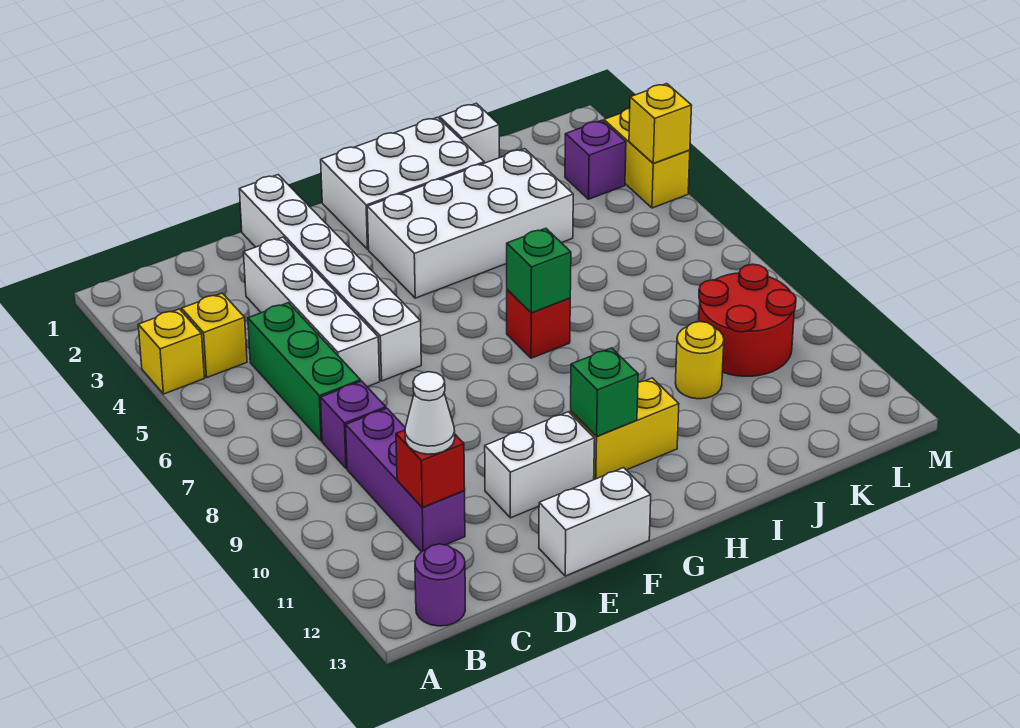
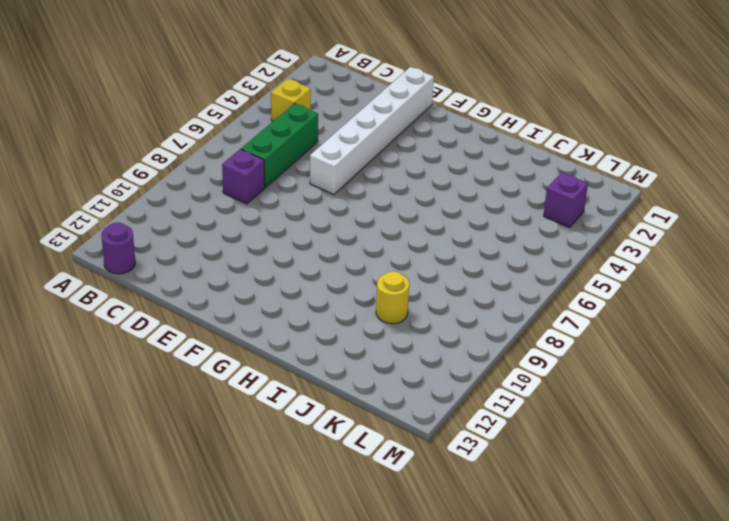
none -> yellow 1x1 brick [138,309,204,394]
none -> purple 1x3 brick [346,408,465,552]
none -> white 1x4 brick [244,237,380,387]

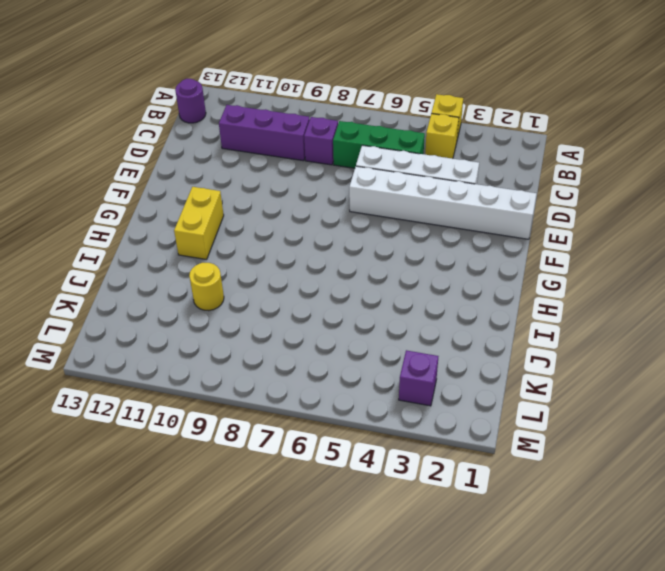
none -> white 1x2 brick [485,412,595,518]
none -> white 1x2 brick [539,468,651,576]
none -> white 2x3 brick [321,117,484,249]

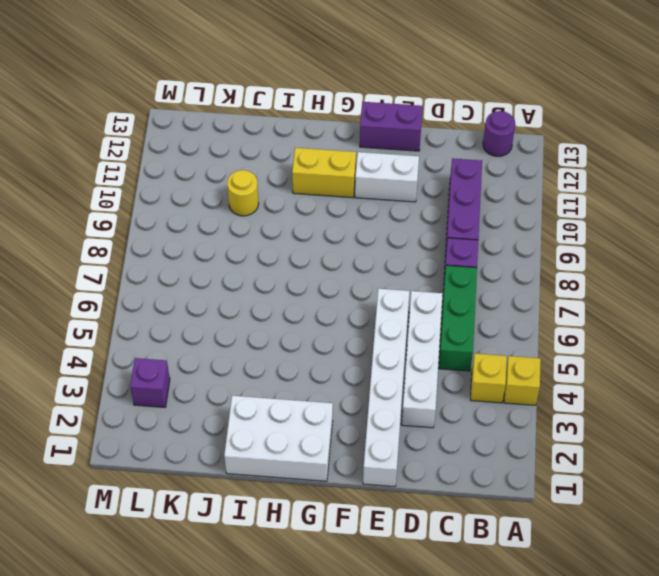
purple 1x2 brick [360,102,423,151] -> white 1x2 brick [539,468,651,576]
none -> white 2x4 brick [367,149,573,298]
none -> red 1x1 brick [507,290,570,358]
none -> white 1x1 brick [440,103,499,163]

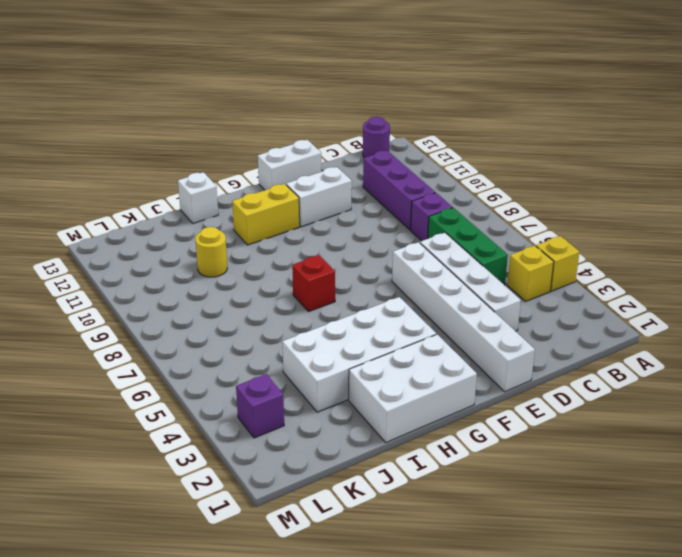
white 1x1 brick [178,172,218,223] -> white 1x1 brick moved to [440,103,499,163]
none -> red 2x2 round brick [699,264,796,376]
none -> yellow 1x2 brick [604,108,690,208]
none -> red 1x1 brick [396,430,465,508]

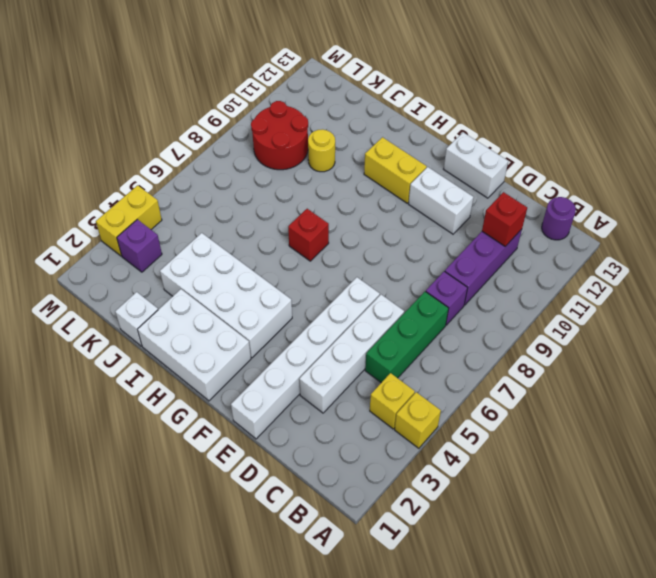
none -> green 1x1 brick [571,348,638,437]
none -> green 1x1 brick [507,228,571,313]
none -> yellow 1x1 brick [629,84,692,163]

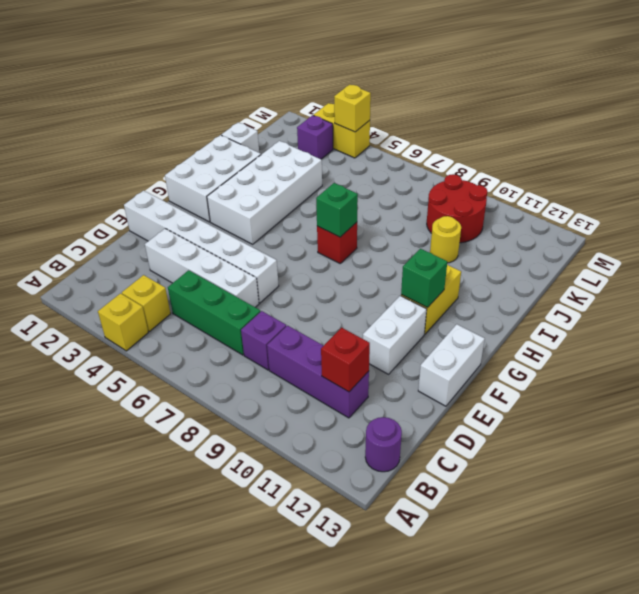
none -> white 1x1 cone [405,372,455,454]

